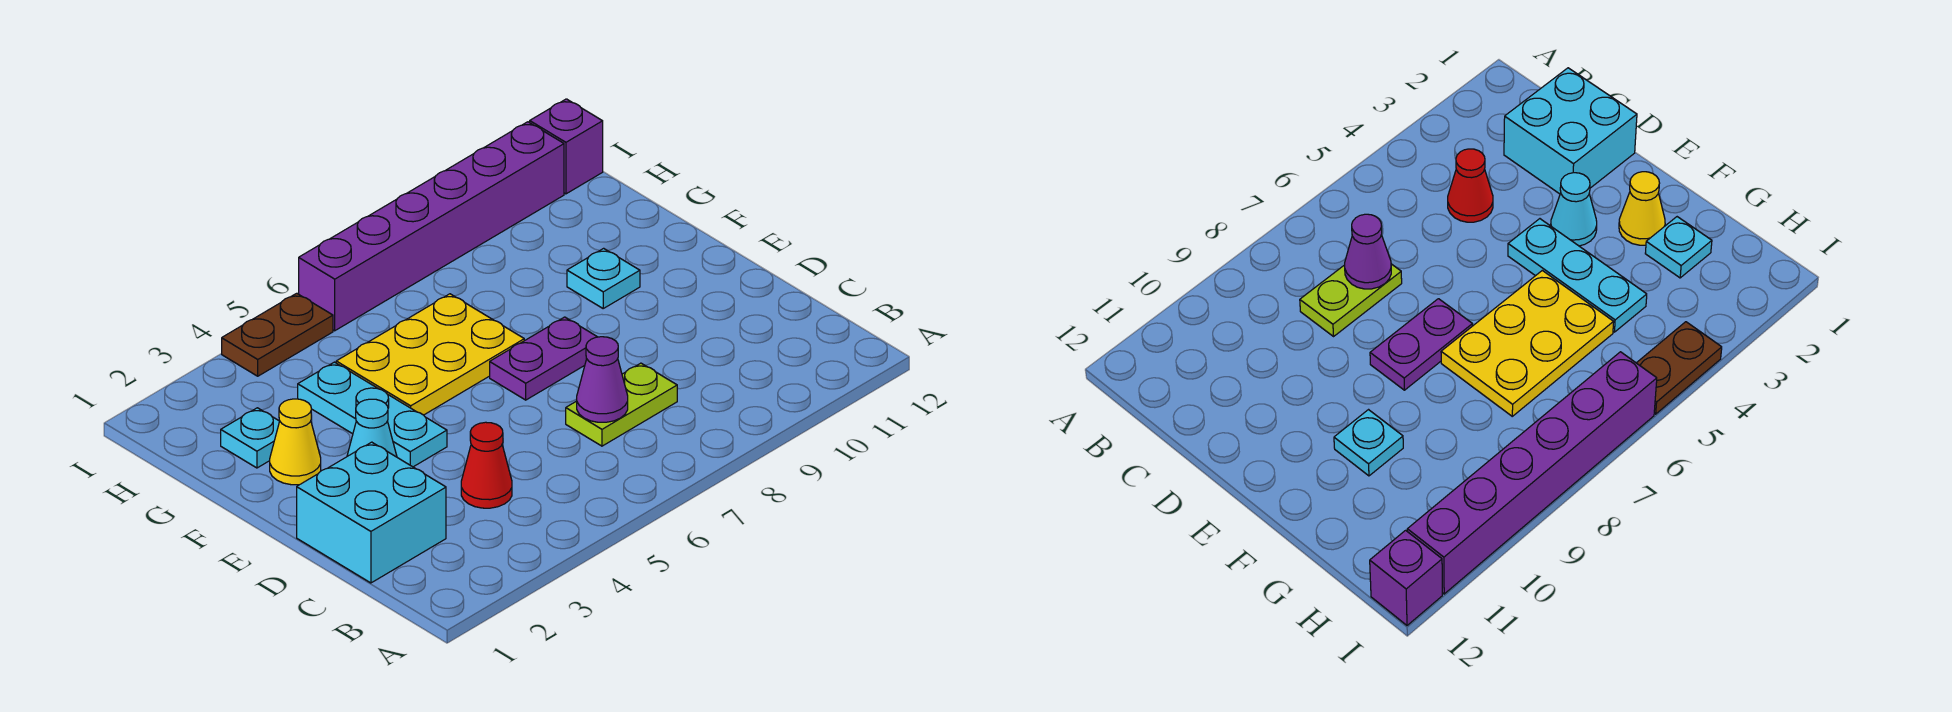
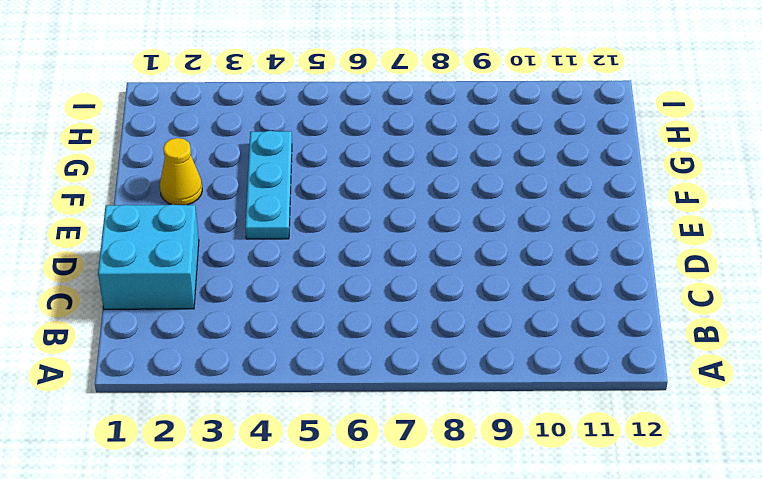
none -> red 1x1 cone [461,422,512,508]
none -> lime 1x2 plate [566,363,677,446]
none -> cyan 1x1 cone [347,399,397,457]

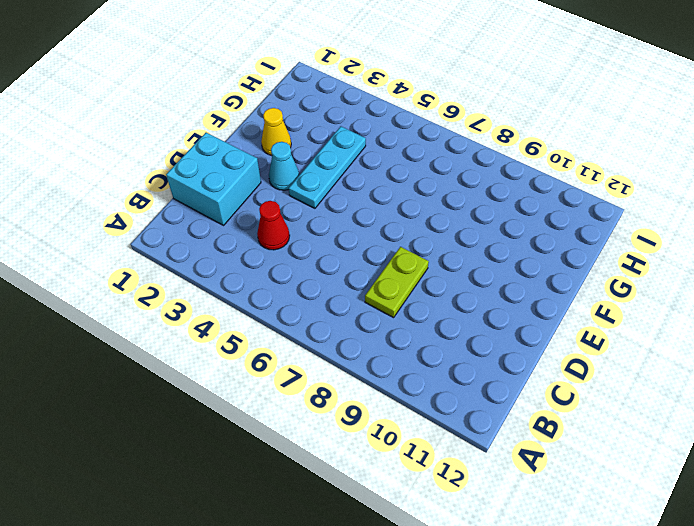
lime 1x2 plate [365,247,429,318] -> lime 1x2 plate turned to [566,363,677,446]
none -> purple 1x2 plate [490,317,597,400]
none -> yellow 2x3 plate [336,294,524,415]
none -> cyan 1x1 plate [567,248,640,308]

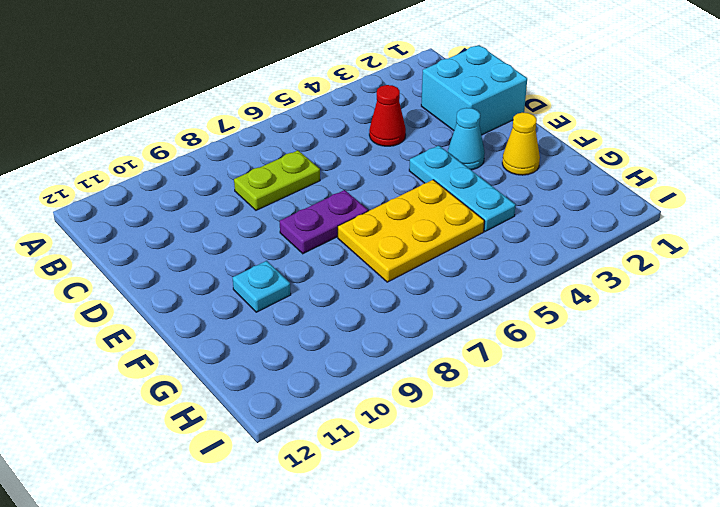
none -> cyan 1x1 plate [221,408,280,468]
none -> brown 1x2 plate [222,293,333,376]
none -> purple 1x6 brick [299,122,564,331]

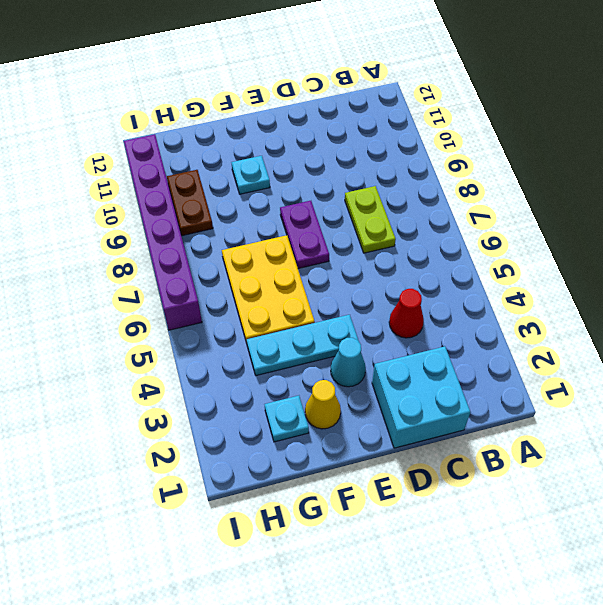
brown 1x2 plate [167,170,213,236] -> brown 1x2 plate moved to [222,293,333,376]
none -> purple 1x1 brick [530,99,603,194]
none -> purple 1x1 cone [577,337,628,422]

